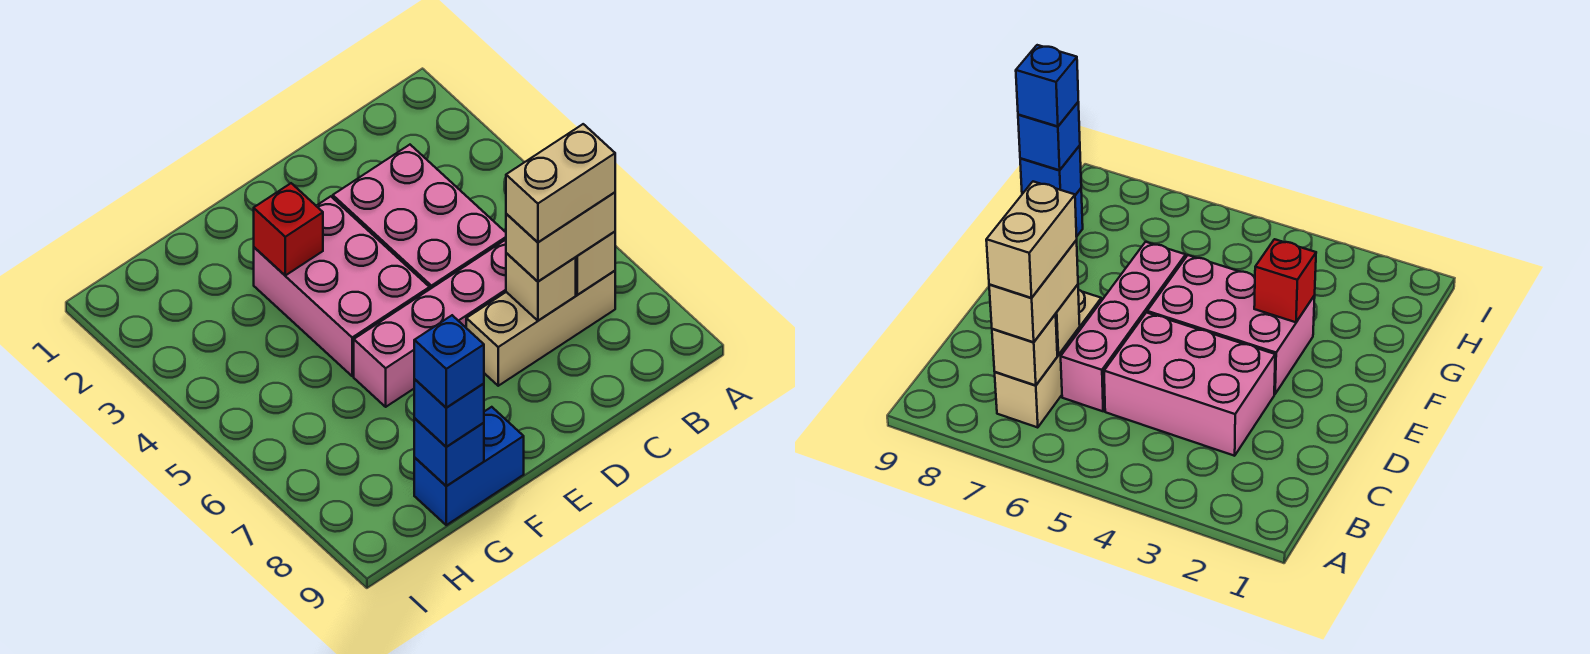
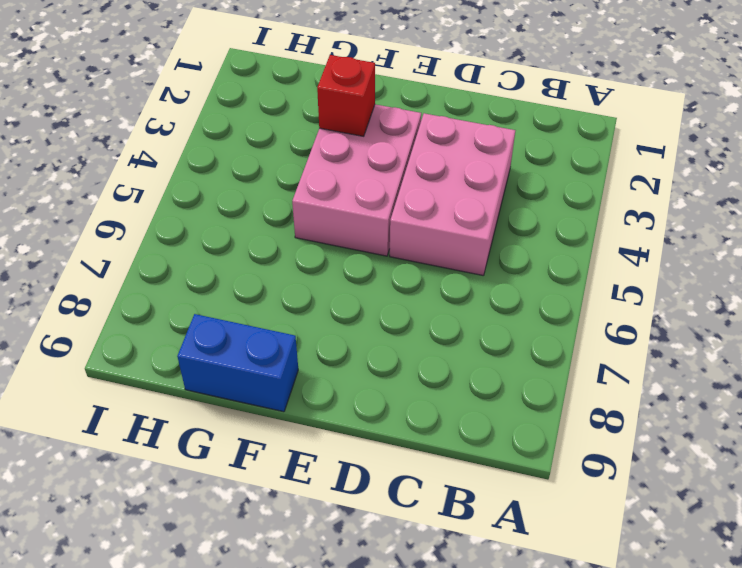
none -> tan 1x3 brick [466,271,615,386]
none -> pink 1x4 brick [354,240,506,407]
none -> tan 1x1 brick [575,232,615,295]

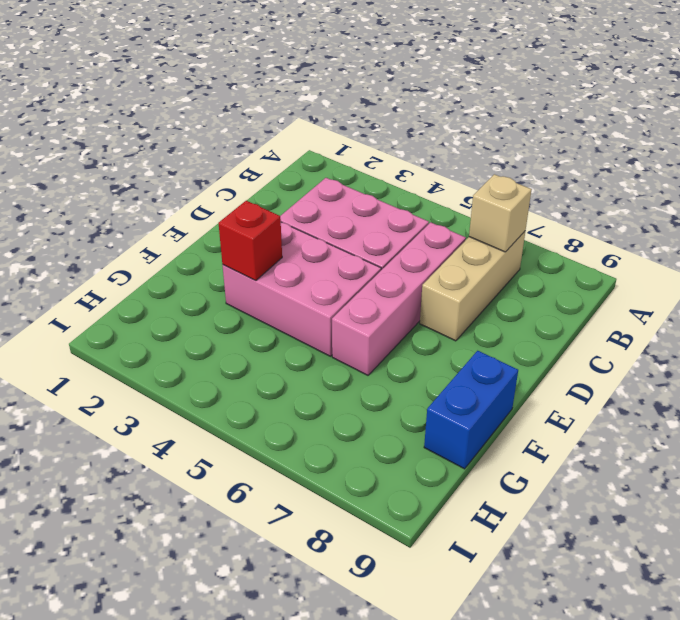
none -> tan 1x1 brick [506,253,576,321]
none -> blue 1x1 brick [414,418,484,486]
none -> tan 1x2 brick [506,192,615,281]

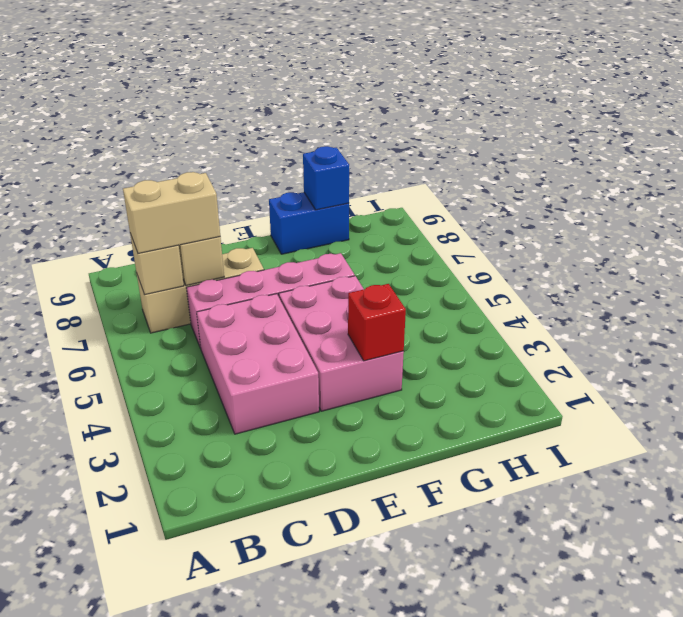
none -> blue 1x1 brick [414,379,484,447]
none -> tan 1x2 brick [506,124,615,242]
none -> blue 1x1 brick [414,315,484,408]

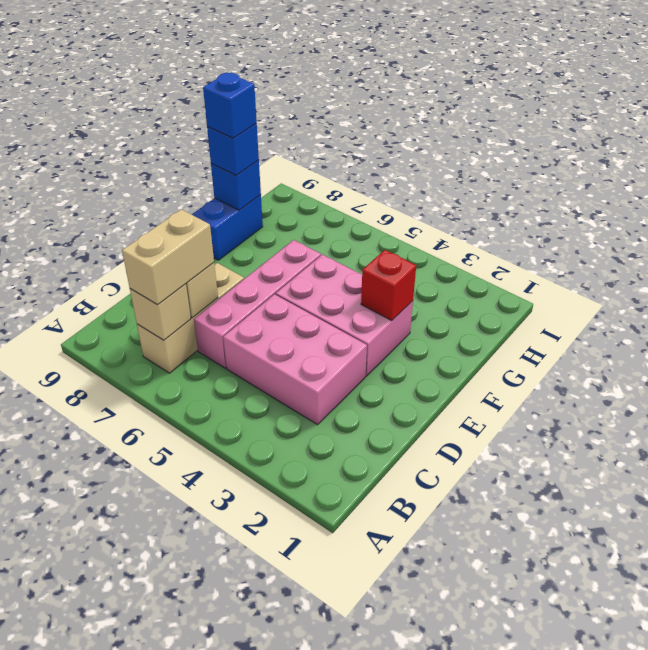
none -> tan 1x2 brick [506,124,615,242]

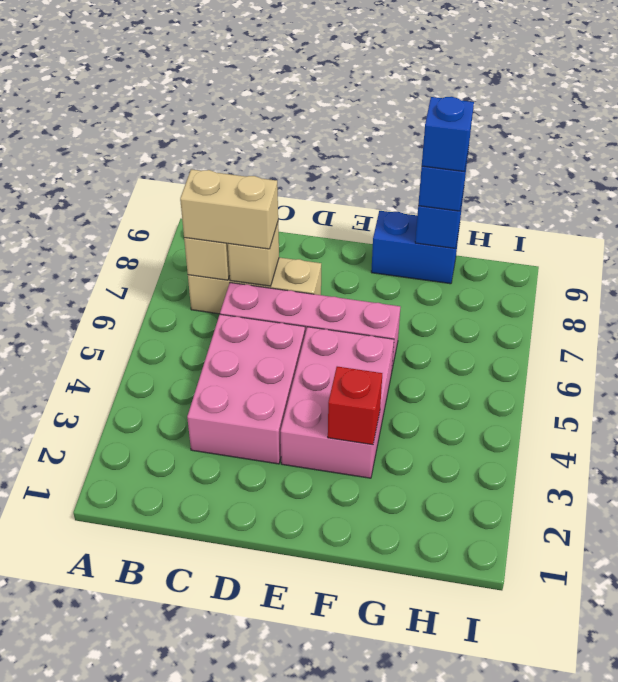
none -> tan 1x2 brick [506,124,615,242]

